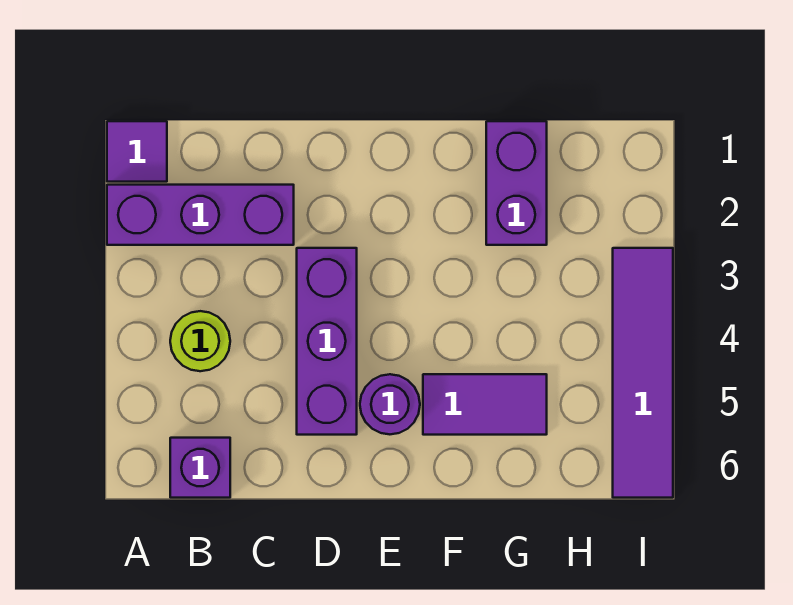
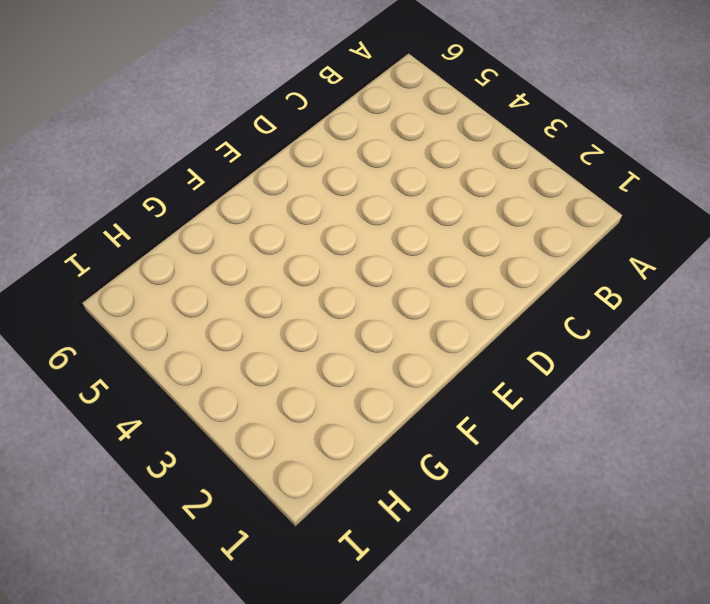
none -> purple 1x1 tile [107,121,167,182]
none -> purple 1x3 brick [107,185,294,245]

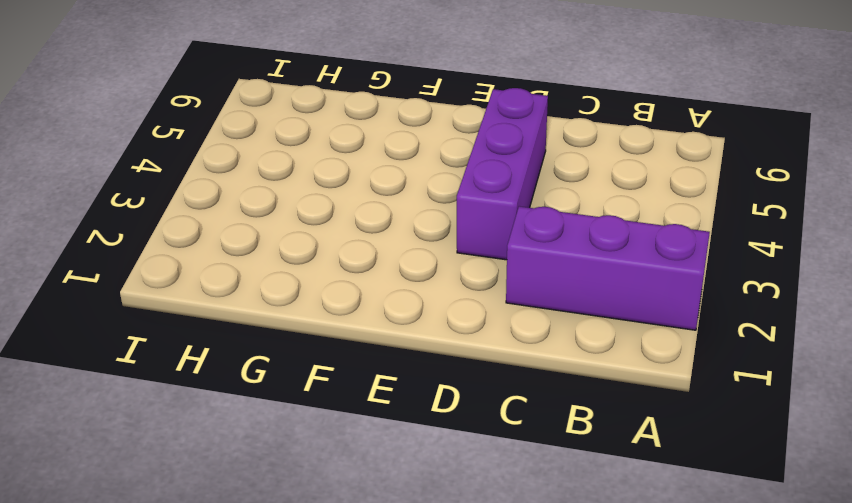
none -> purple 1x1 tile [107,121,167,182]
none -> lime 1x1 round brick [170,311,230,371]

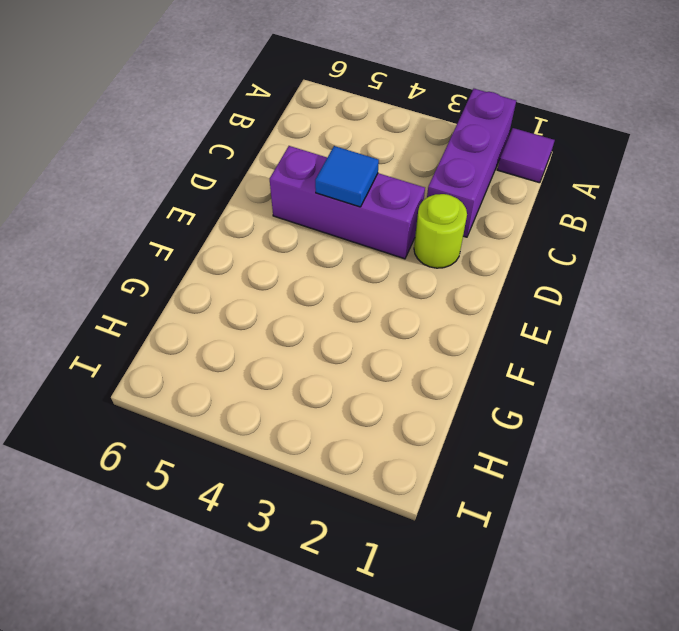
lime 1x1 round brick [414,194,467,268] -> lime 1x1 round brick moved to [170,311,230,371]
blue 1x1 tile [315,146,379,207] -> none
none -> purple 1x1 brick [170,438,230,498]
none -> purple 1x1 round brick [360,374,420,434]

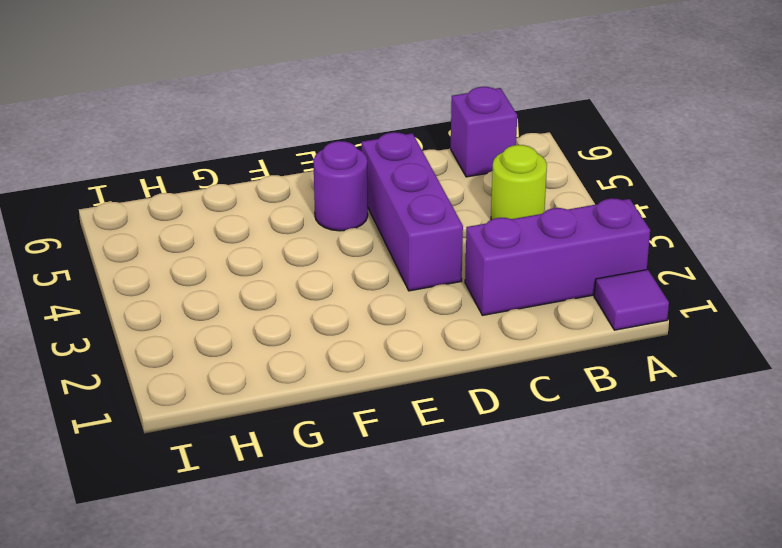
none -> purple 1x2 tile [423,374,547,435]
none -> purple 1x2 brick [486,121,547,245]

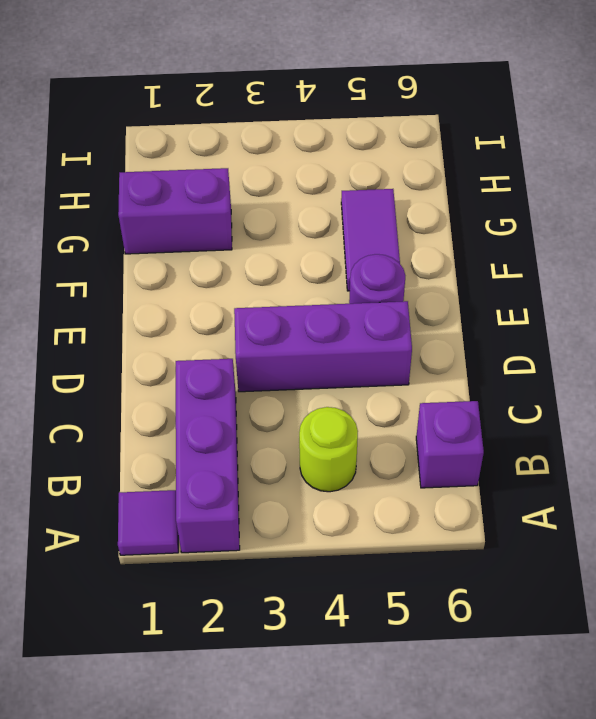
none -> purple 1x4 tile [613,248,673,498]

